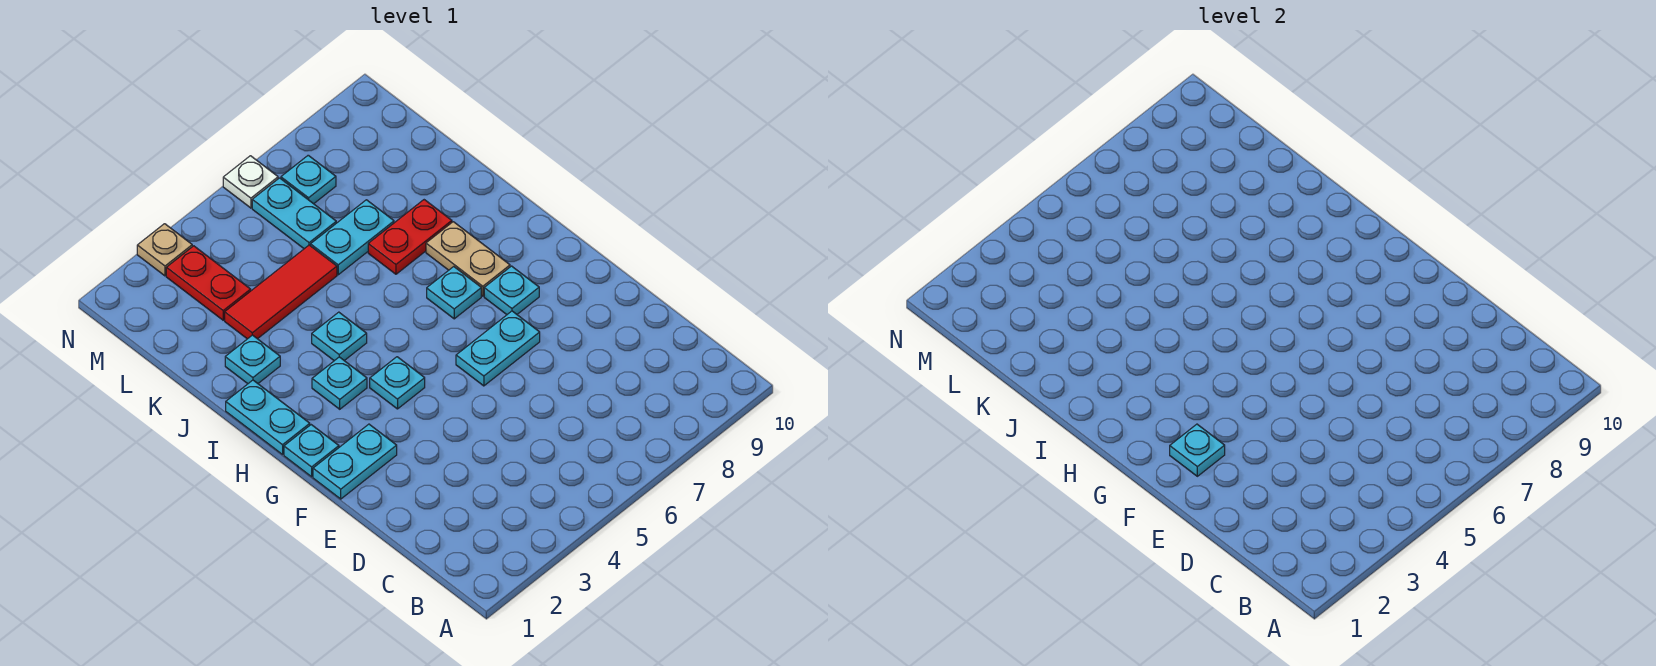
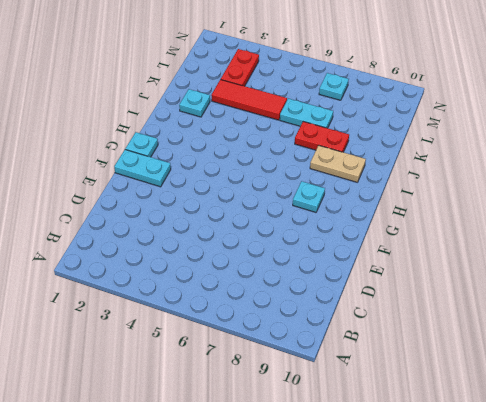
tan 1x2 plate [310,145,366,182] -> tan 1x2 plate turned to [426,222,510,296]
none -> cyan 1x2 plate [456,311,540,386]
none -> cyan 1x1 plate [370,357,425,409]
none -> cyan 1x2 plate [226,380,310,455]

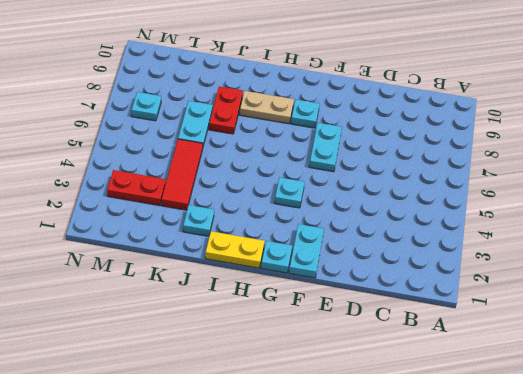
yellow 1x2 plate [205,231,265,268] -> cyan 1x2 plate [226,380,310,455]
none -> cyan 1x1 plate [312,357,367,409]
none -> cyan 1x1 plate [427,267,481,319]
none -> cyan 1x1 plate [312,312,367,361]

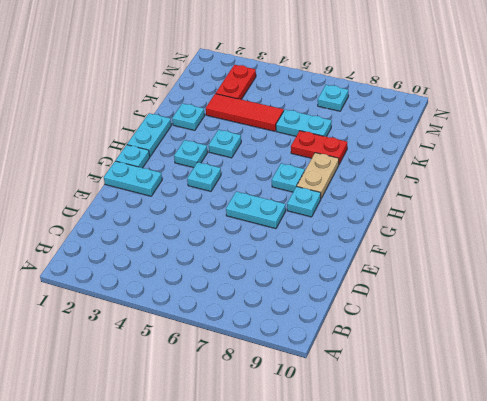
none -> cyan 1x2 plate [252,178,336,249]
none -> tan 1x1 plate [137,224,192,276]
none -> white 1x1 plate [223,156,278,208]

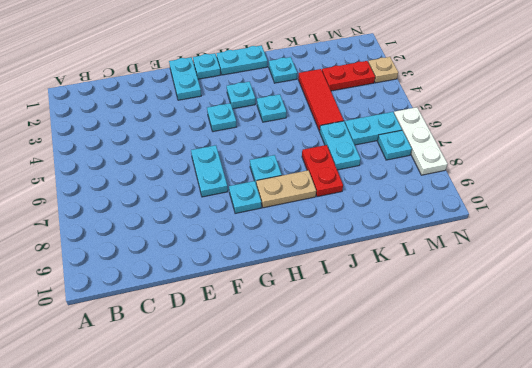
white 1x3 plate [394,107,447,175] -> white 1x1 plate [223,156,278,208]
none -> cyan 1x1 plate [1170,424,1225,476]

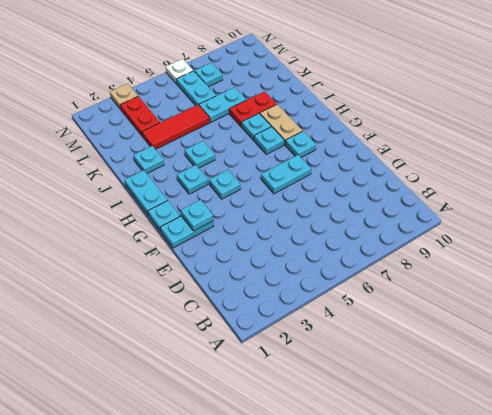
cyan 1x1 plate [242,113,271,140] -> none

